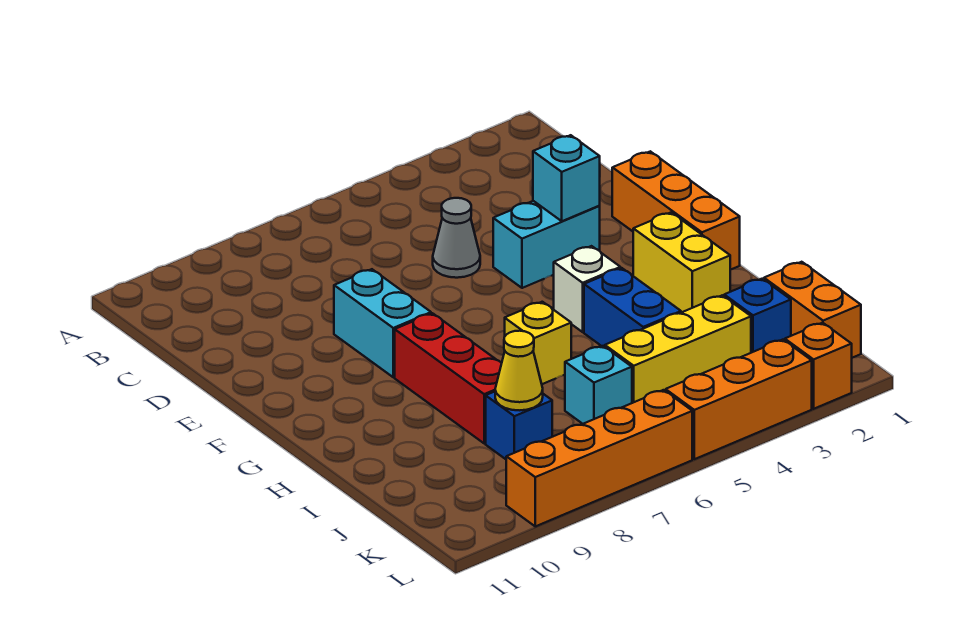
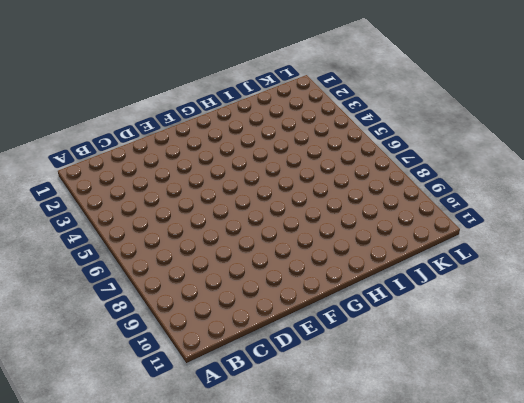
none -> grey 1x1 cone [433,198,480,278]
none -> orange 1x3 brick [612,151,740,270]
none -> cyan 1x2 brick [493,201,600,288]

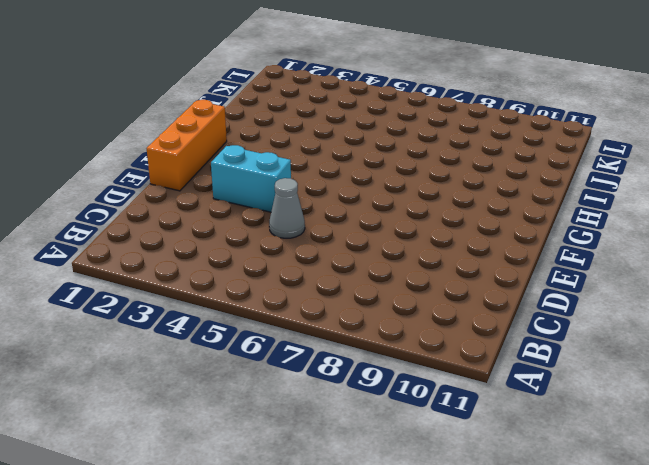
none -> cyan 1x2 brick [334,269,431,377]
none -> yellow 1x2 brick [633,213,730,313]
none -> white 1x1 brick [554,246,620,332]

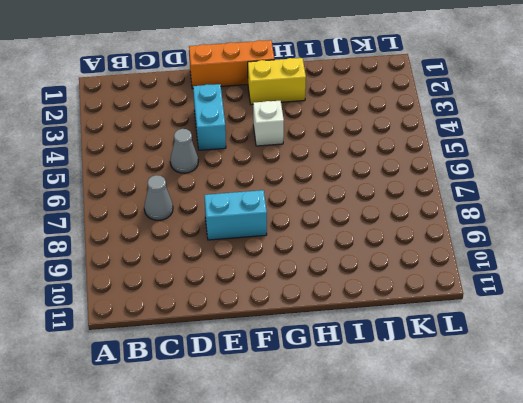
grey 1x1 cone [144,175,173,220] -> none
none -> red 1x3 brick [395,313,502,443]
none -> blue 1x2 brick [584,268,681,347]
none -> yellow 1x1 brick [505,302,571,384]

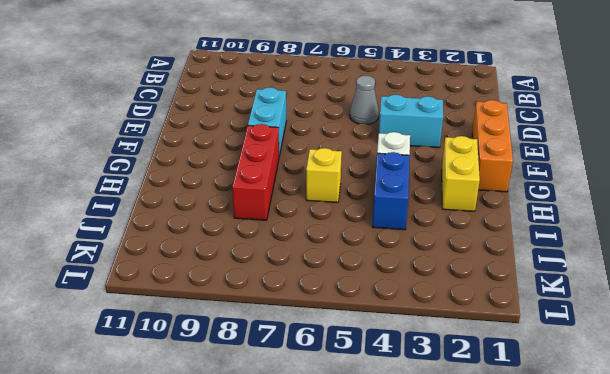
none -> orange 1x2 brick [764,262,861,358]
none -> blue 1x1 brick [724,279,791,353]
none -> yellow 1x3 brick [605,295,751,403]

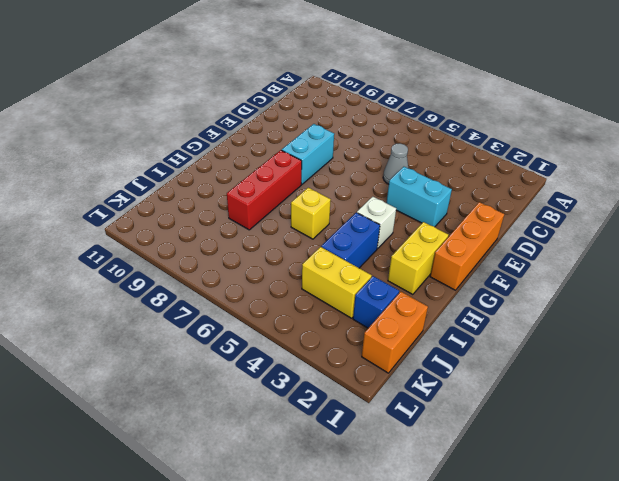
yellow 1x2 brick [302,247,372,318] -> yellow 1x3 brick [605,295,751,403]
none -> cyan 1x1 brick [565,346,632,424]
none -> blue 1x1 brick [486,392,552,459]
none -> orange 1x1 brick [785,323,852,409]

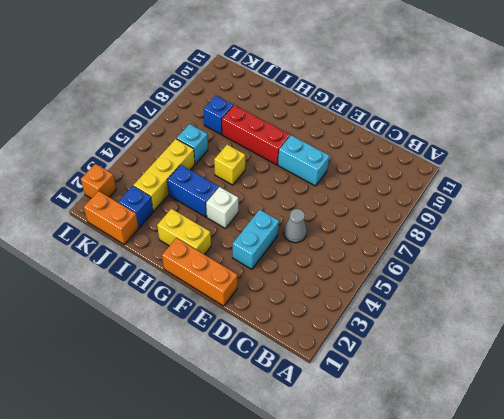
none -> orange 1x3 brick [666,340,812,459]
none -> orange 1x4 brick [506,390,692,526]
none -> cyan 1x1 brick [533,135,600,221]

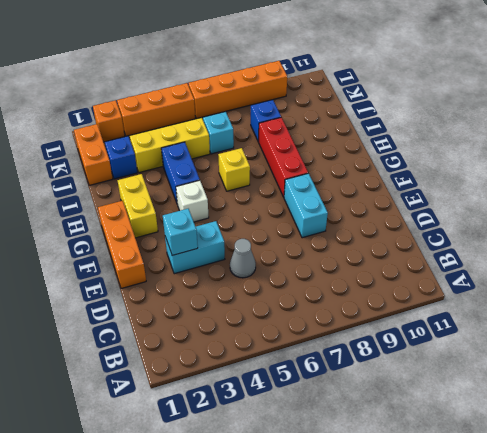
none -> yellow 1x1 cone [495,331,543,410]

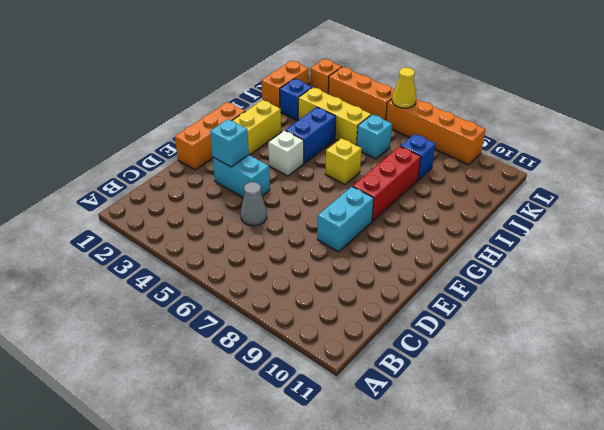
yellow 1x1 cone [392,68,416,108] -> yellow 1x1 cone moved to [495,331,543,410]

